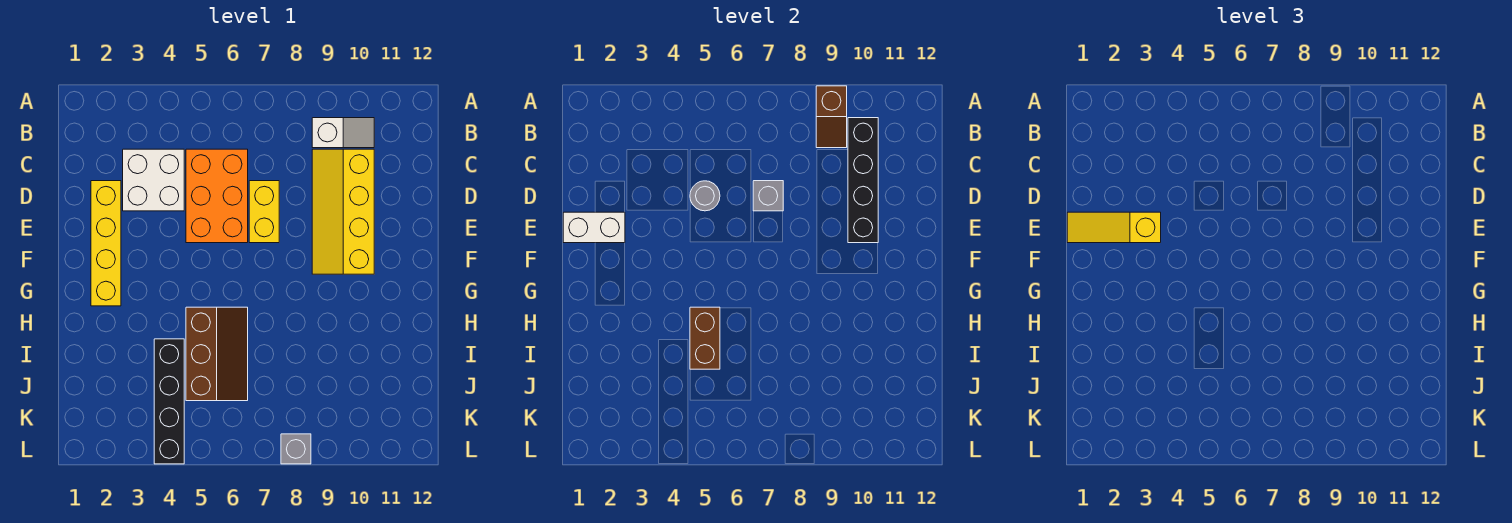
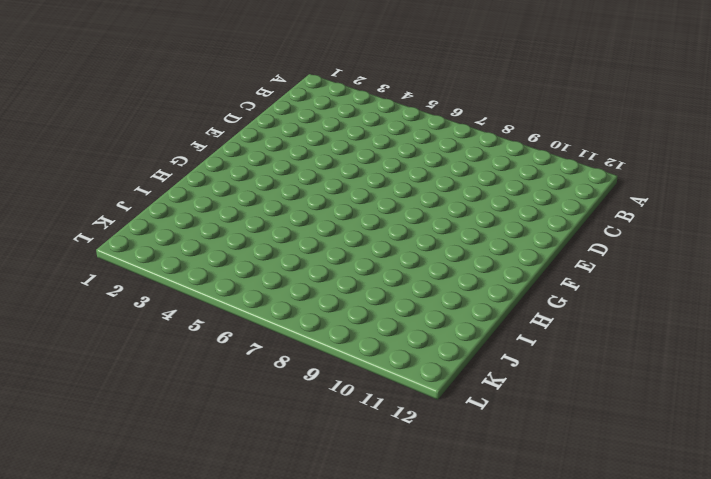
none -> white 1x2 slope [312,118,374,148]
none -> white 2x2 brick [123,149,184,211]
none -> orange 2x3 brick [186,149,248,243]

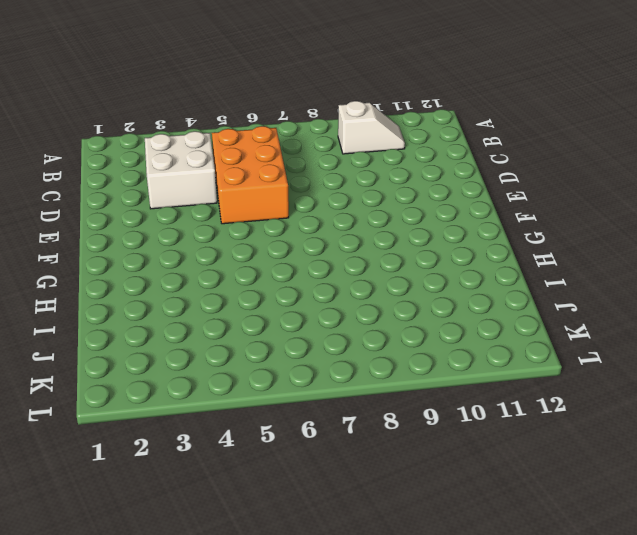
none -> yellow 2x4 slope [312,149,374,274]
none -> yellow 1x4 brick [91,181,121,306]
none -> yellow 1x2 brick [249,181,279,243]

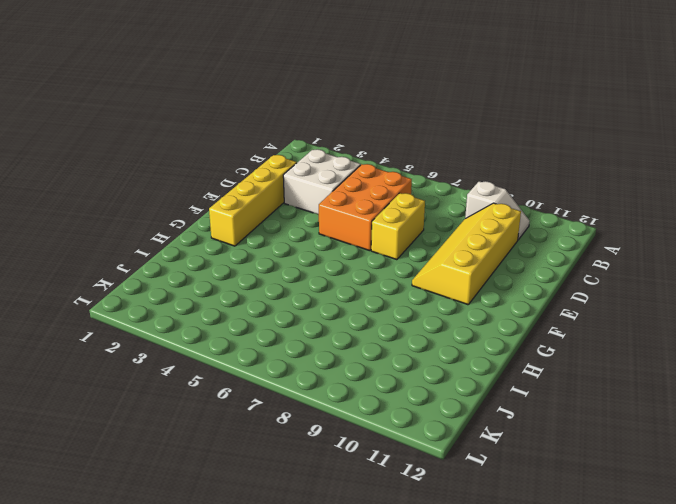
none -> brown 2x3 slope [186,307,248,401]
none -> black 1x4 brick [154,339,184,464]
none -> grey 1x1 brick [281,434,311,464]

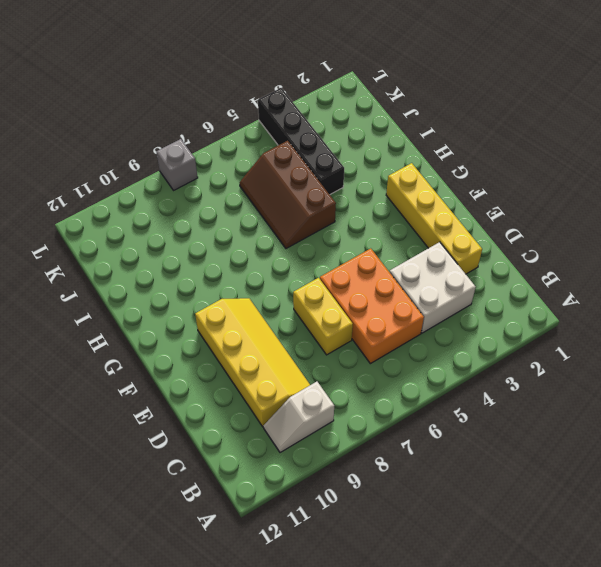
none -> brown 1x2 slope [816,86,847,148]
none -> black 1x4 brick [848,118,878,243]
none -> grey 1x1 round brick [690,181,720,211]

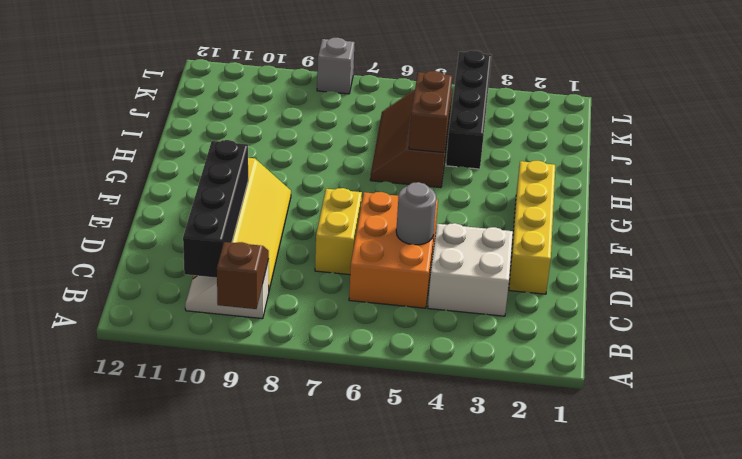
none -> grey 1x1 brick [753,181,783,211]
none -> white 1x2 brick [563,212,625,243]
none -> yellow 1x3 slope [1067,212,1161,243]

